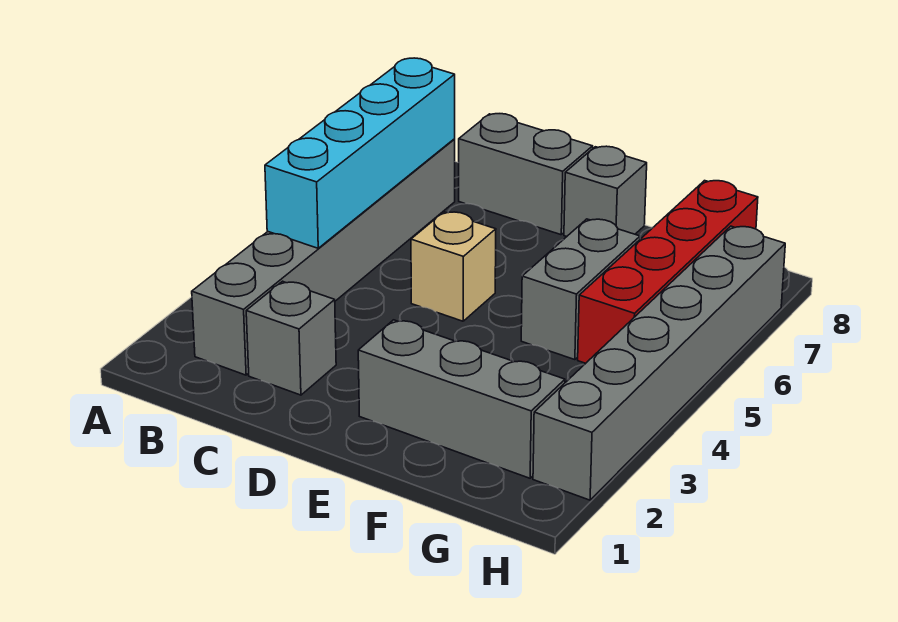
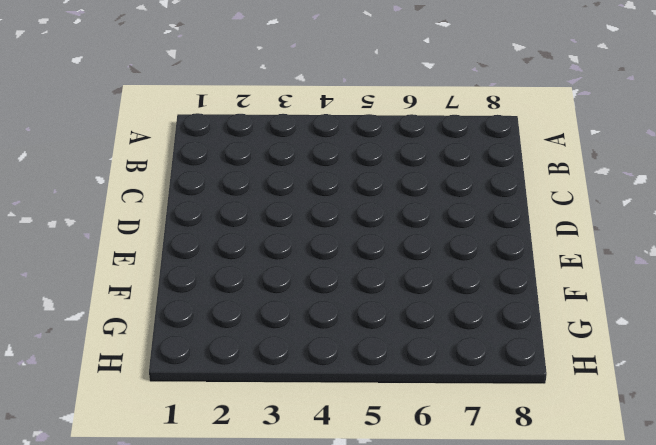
none -> grey 1x6 brick [192,139,455,375]
none -> grey 1x1 brick [246,281,336,395]

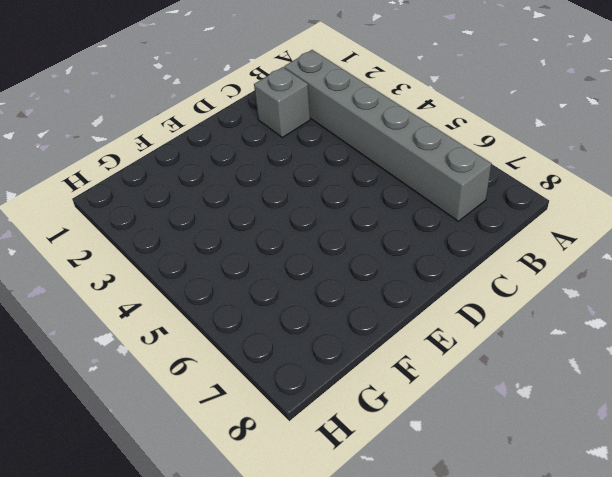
none -> grey 1x2 brick [459,114,593,235]
none -> tan 1x1 brick [411,212,496,321]

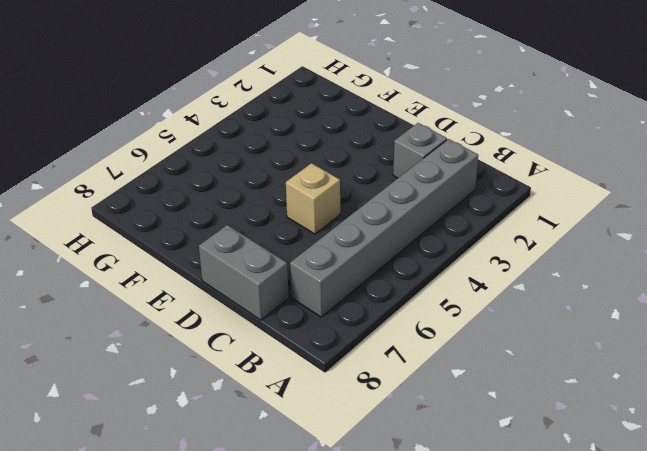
none -> grey 1x3 brick [358,320,565,478]
none -> grey 1x1 brick [564,146,647,236]

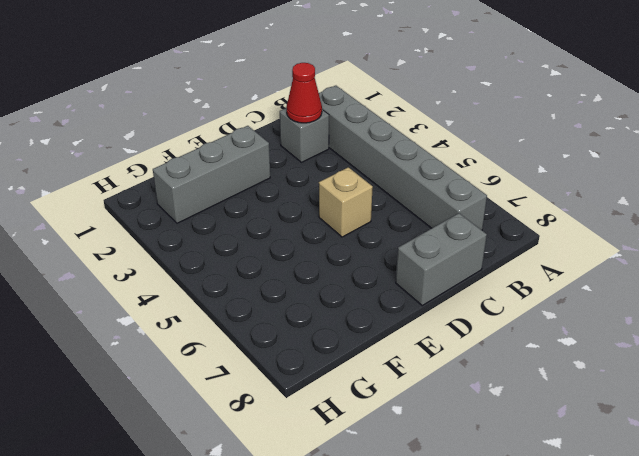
red 1x1 cone [286,63,322,123] -> none
none -> grey 1x1 brick [564,146,647,236]
none -> grey 1x2 brick [521,219,640,360]

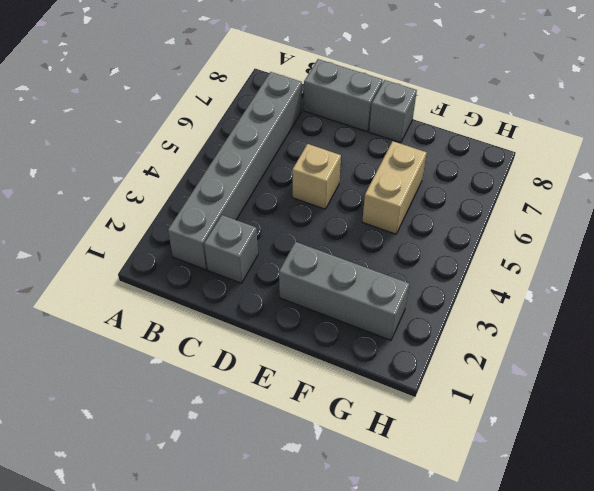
tan 1x2 brick [362,141,427,234] -> grey 1x2 brick [521,219,640,360]
none -> red 1x4 brick [578,181,758,363]
none -> grey 1x6 brick [533,226,785,500]

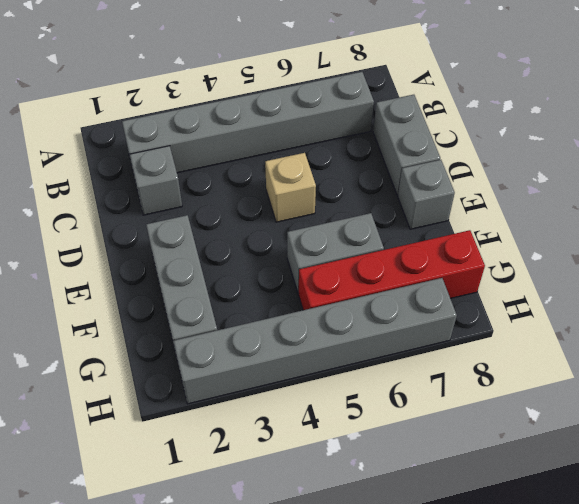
none -> cyan 1x4 brick [265,58,455,248]

